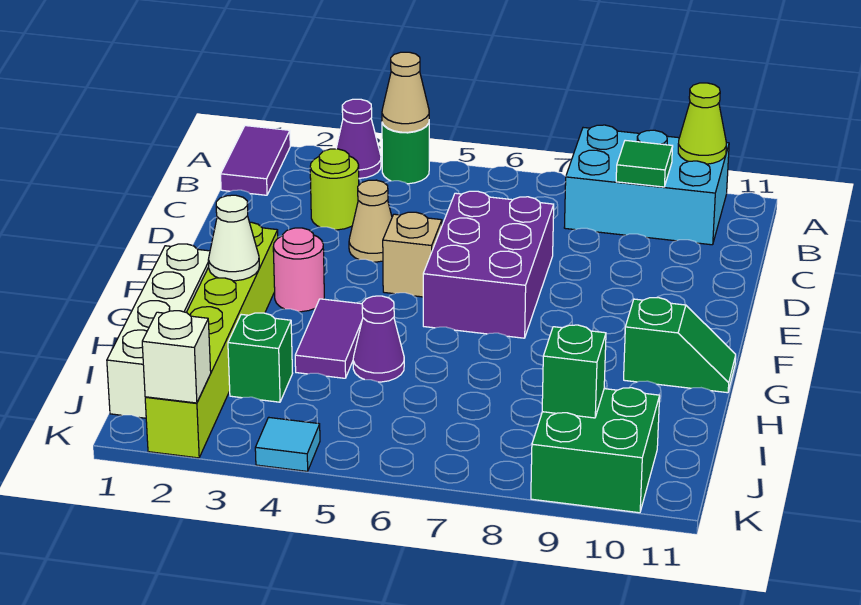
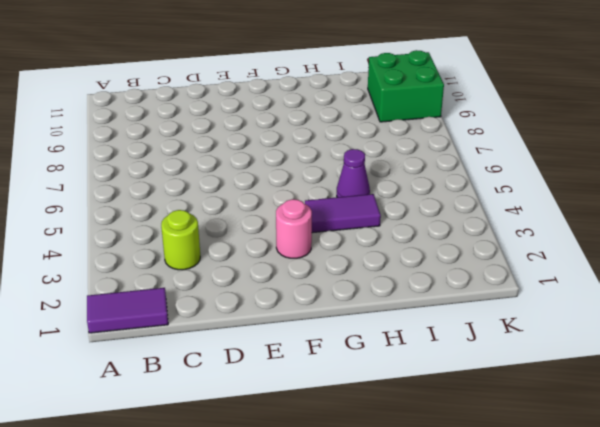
none -> purple 1x1 cone [336,99,381,178]
none -> green 1x1 round brick [382,123,429,184]
none -> cyan 2x3 brick [564,125,729,245]

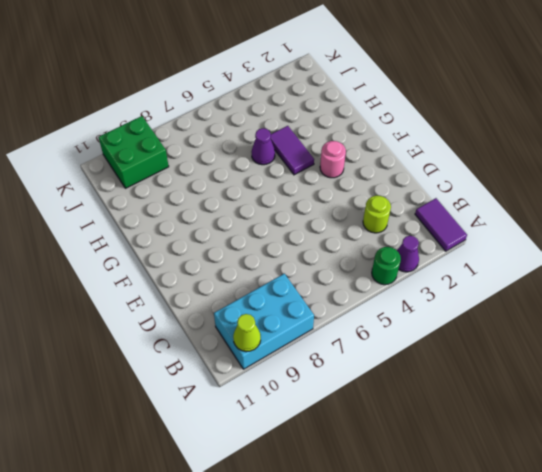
none -> tan 1x1 cone [349,180,392,262]
none -> purple 2x3 brick [423,191,554,338]
none -> tan 1x1 brick [383,212,442,297]

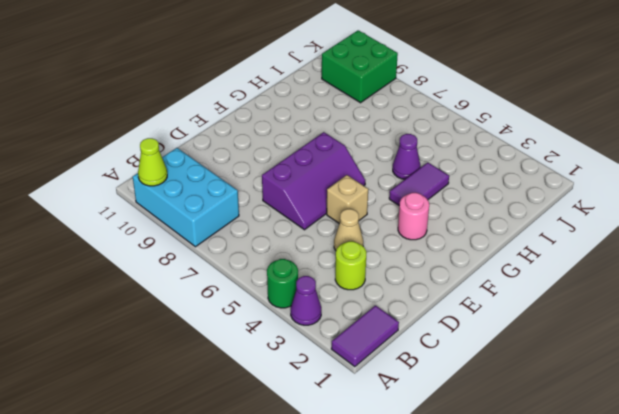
purple 2x3 slope [262,132,365,230] -> purple 2x3 brick [423,191,554,338]
none -> lime 1x6 brick [145,222,278,458]
none -> white 1x4 brick [107,244,210,418]
none -> green 1x2 slope [624,298,736,393]

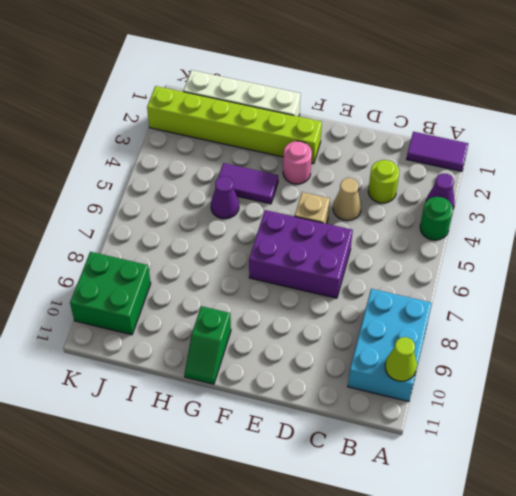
none -> green 1x1 brick [228,313,293,402]
none -> cyan 1x1 tile [255,417,320,471]
none -> tan 1x1 cone [382,52,429,132]

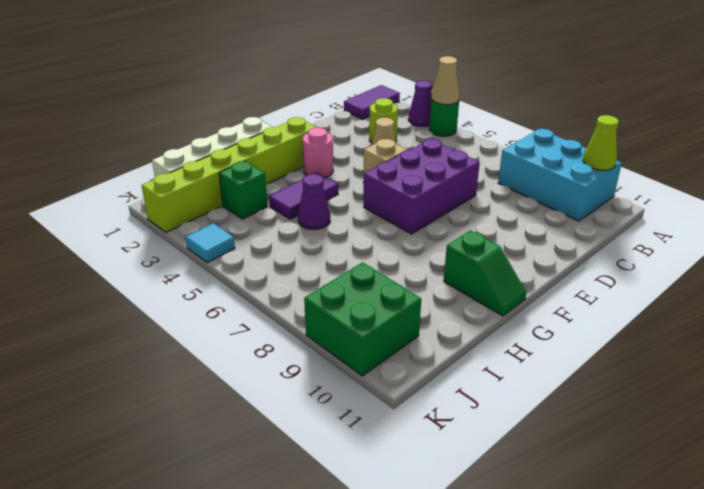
none -> green 1x1 tile [616,140,673,187]
none -> white 1x1 cone [208,195,259,281]
none -> green 1x1 brick [542,325,606,418]

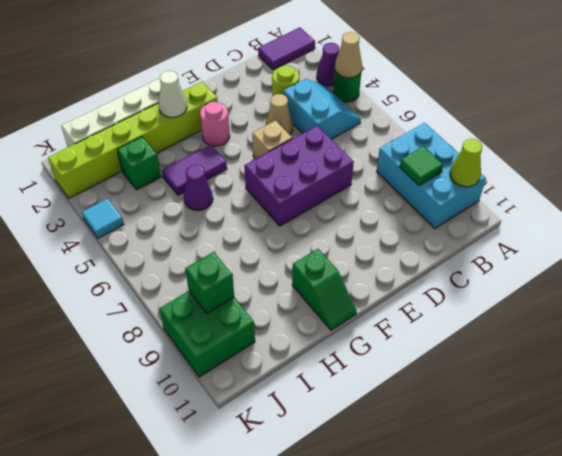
cyan 2x2 slope [283,79,361,139] -> none
none -> white 1x1 brick [142,311,211,403]

